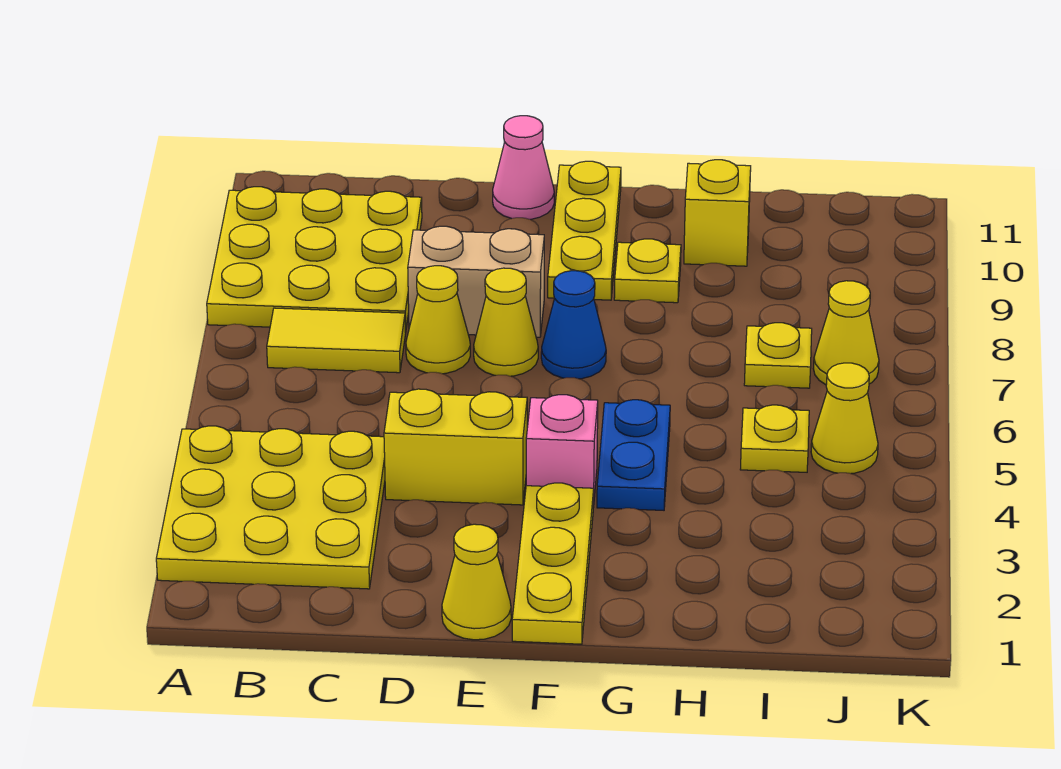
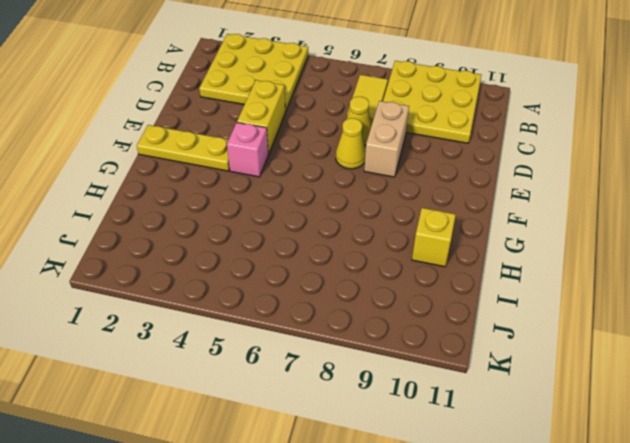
none -> yellow 1x1 cone [442,524,511,640]
none -> pink 1x1 cone [493,116,554,219]
none -> blue 1x1 cone [541,271,606,379]

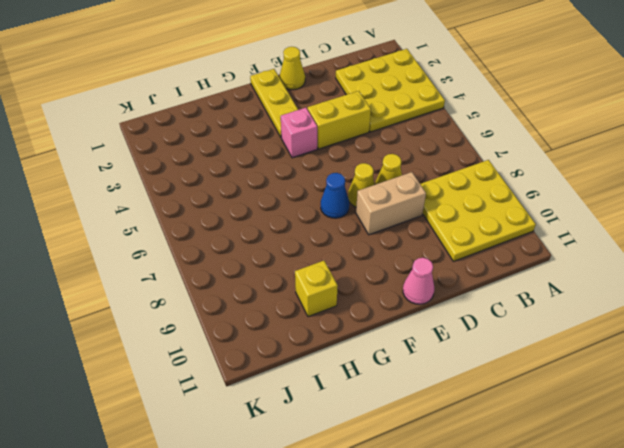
none -> yellow 1x2 tile [267,308,406,373]
none -> yellow 1x3 plate [548,161,621,300]
none -> blue 1x2 plate [597,400,670,510]

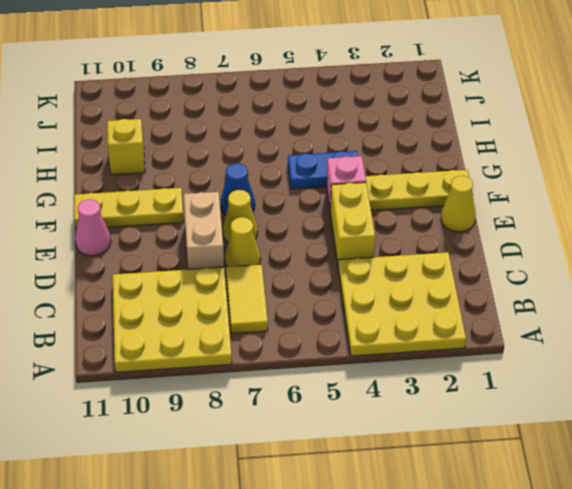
none -> yellow 1x1 plate [614,239,681,303]
none -> yellow 1x1 plate [740,405,809,472]
none -> yellow 1x1 plate [744,323,812,388]

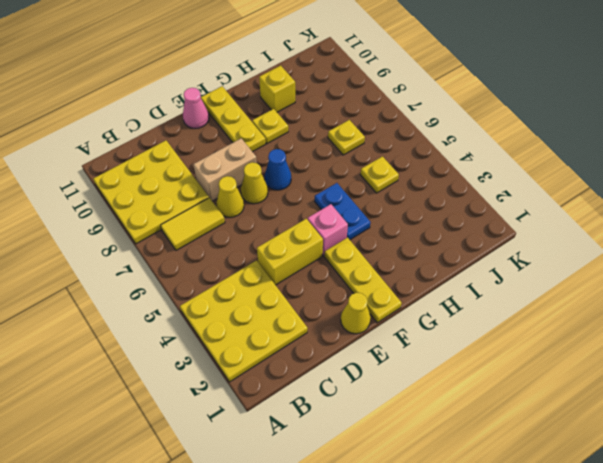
none -> yellow 1x1 cone [811,363,878,474]
none -> yellow 1x1 cone [813,281,879,385]

